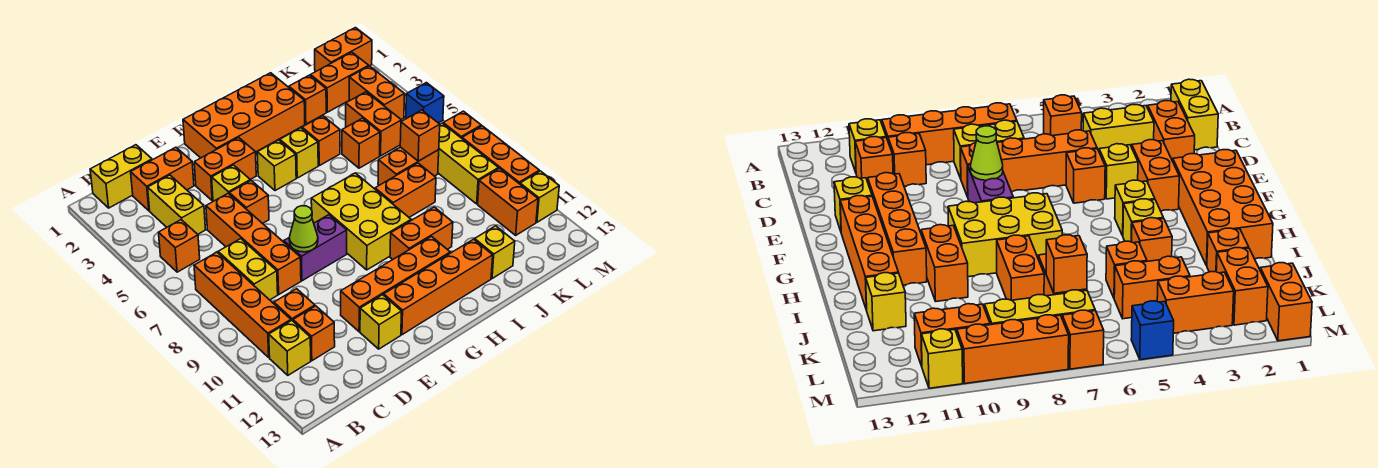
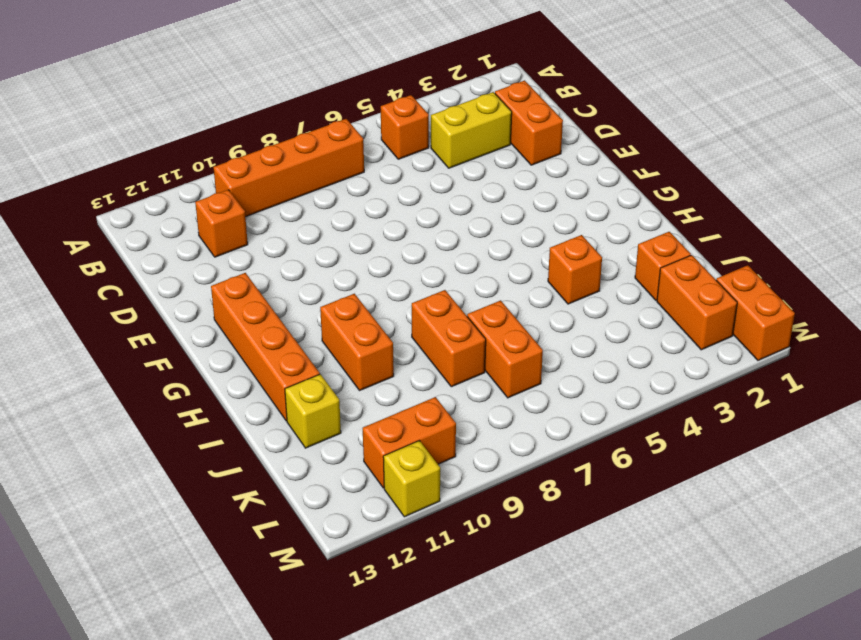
none -> yellow 1x2 brick [90,145,152,208]
none -> yellow 1x1 brick [269,320,311,375]
none -> yellow 1x2 brick [218,239,278,300]
none -> orange 1x1 brick [274,289,315,321]

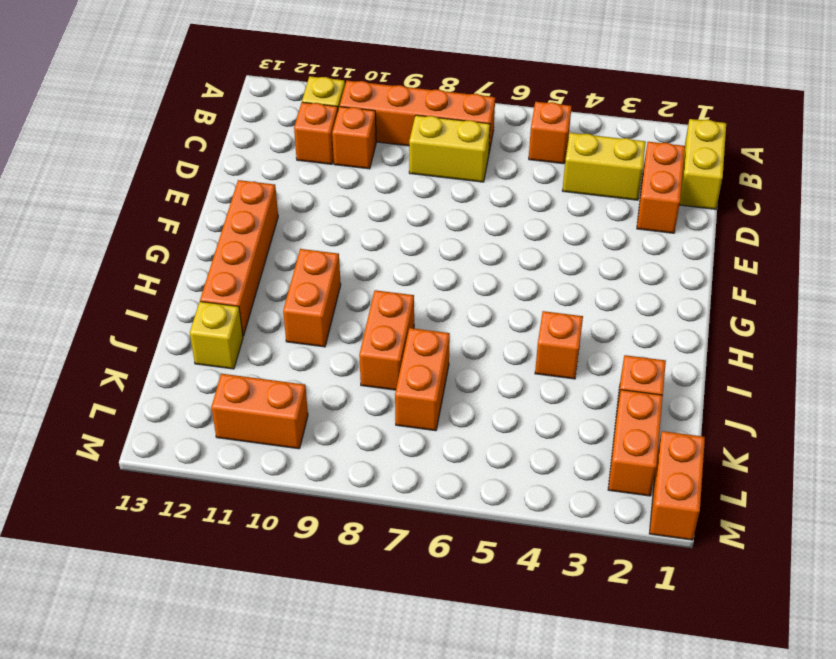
none -> orange 1x4 brick [206,193,301,294]
none -> orange 1x2 brick [194,138,256,201]
none -> yellow 1x1 brick [212,165,250,201]
none -> orange 1x1 brick [229,181,269,224]

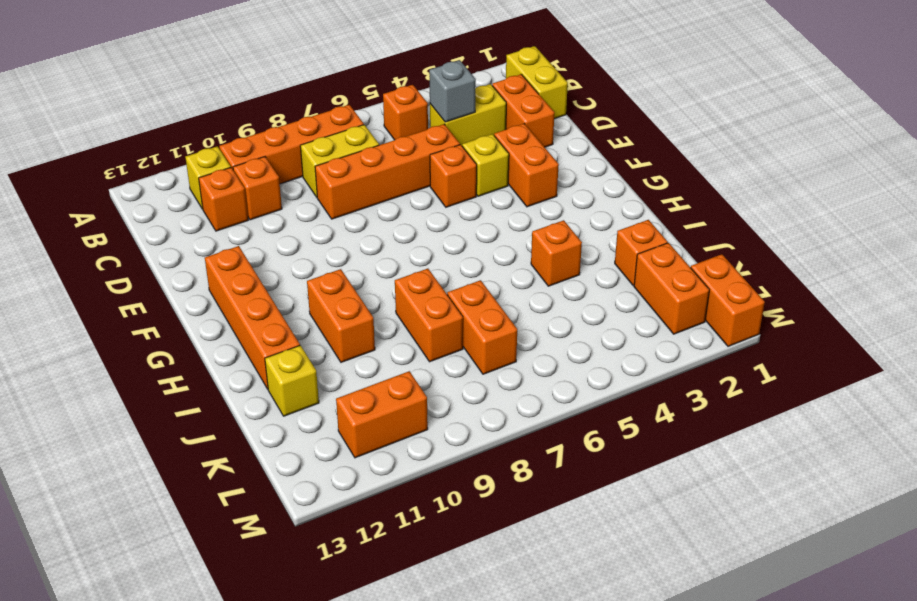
grey 1x1 brick [429,60,476,122] -> none
none -> purple 1x2 brick [284,215,347,281]
none -> orange 1x4 brick [341,237,450,332]
none -> yellow 1x1 brick [360,295,402,349]
none -> orange 2x4 brick [183,73,305,158]

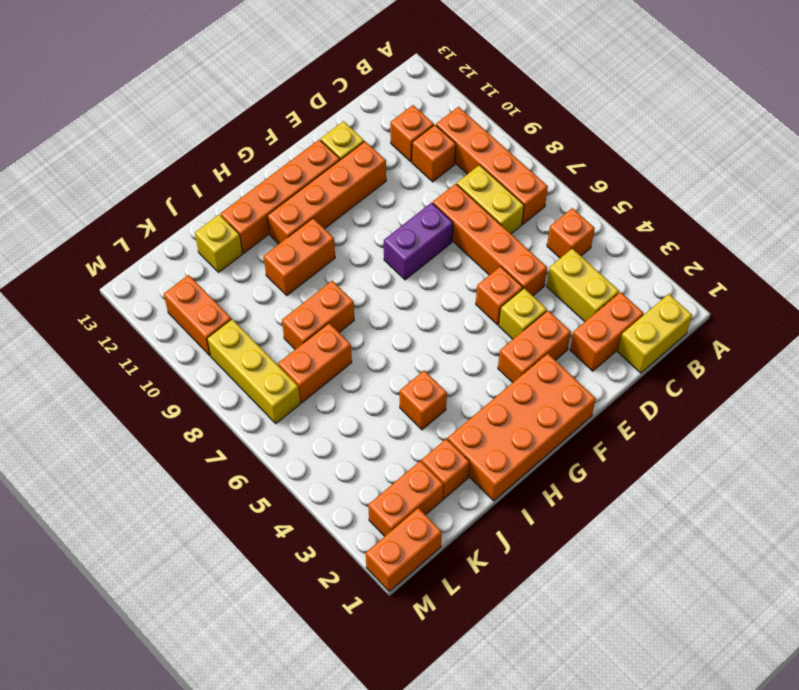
none -> yellow 1x1 brick [269,320,311,375]
none -> yellow 1x1 brick [257,140,296,191]
none -> yellow 2x3 brick [311,173,411,270]
none -> yellow 1x1 brick [280,128,318,178]

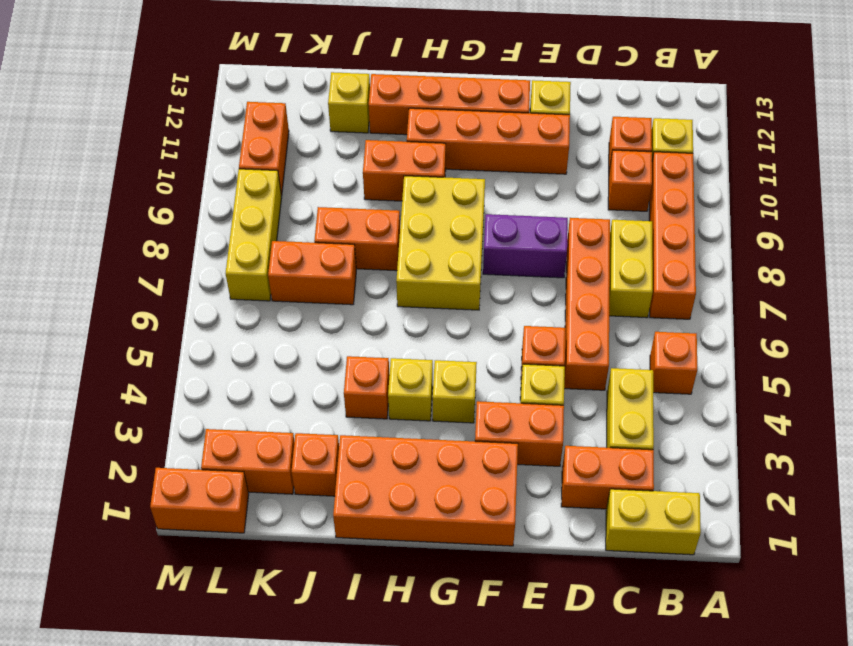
none -> orange 1x1 brick [342,118,380,168]
none -> orange 1x2 brick [346,92,402,156]
none -> orange 1x2 brick [349,66,405,119]
none -> blue 1x1 brick [406,83,444,123]

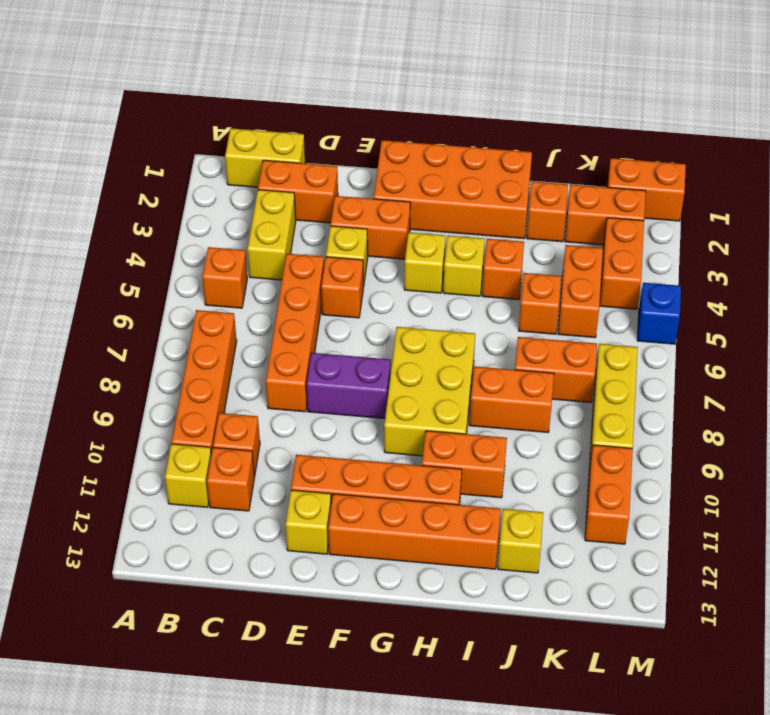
none -> yellow 1x2 brick [218,239,278,300]
none -> orange 1x1 brick [443,111,481,138]
none -> orange 1x3 brick [462,126,539,184]
none -> yellow 1x1 brick [520,171,559,222]

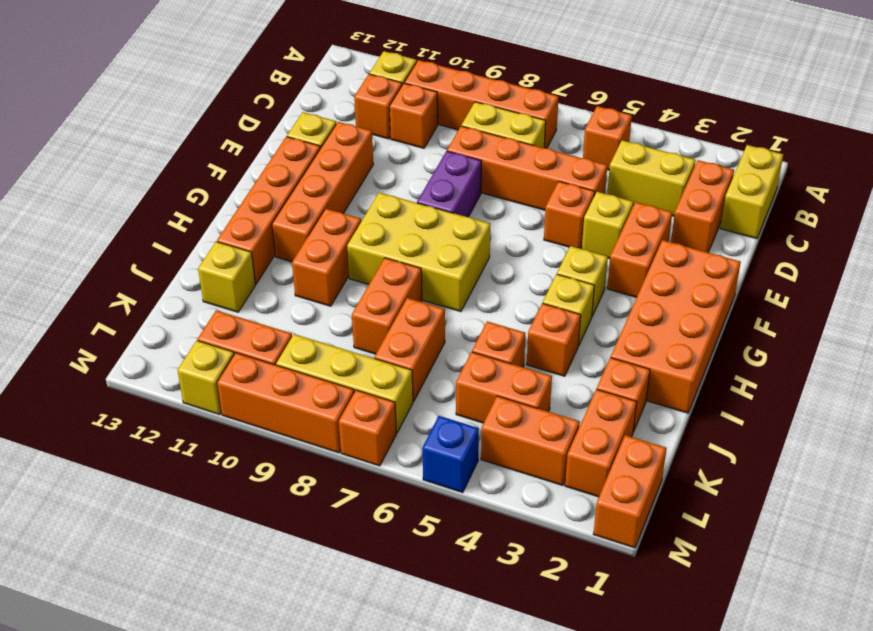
none -> lime 1x1 cone [289,206,318,252]
none -> orange 1x1 brick [400,110,440,161]

